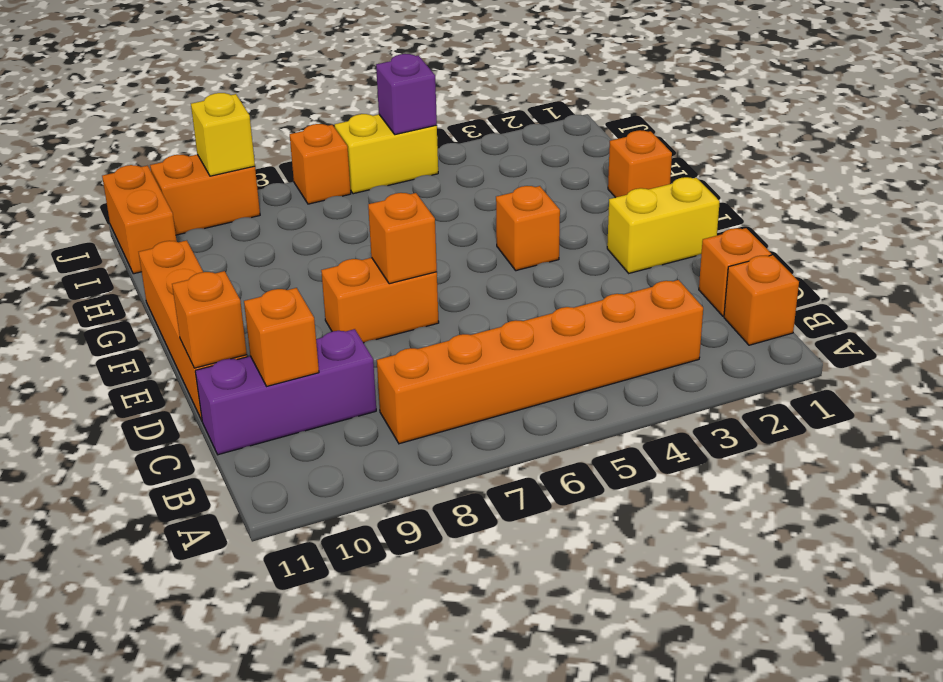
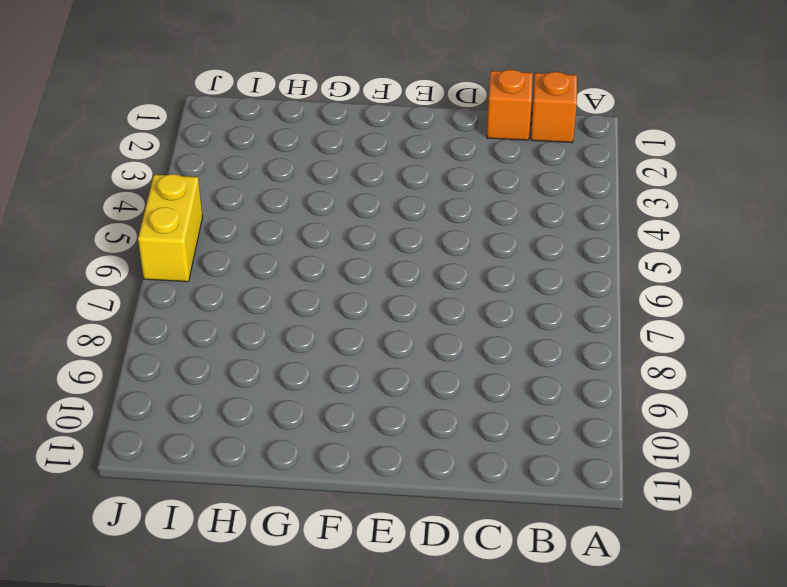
none -> orange 1x6 brick [377,280,703,444]
none -> purple 1x3 brick [195,329,376,455]
none -> orange 1x4 brick [139,240,247,420]

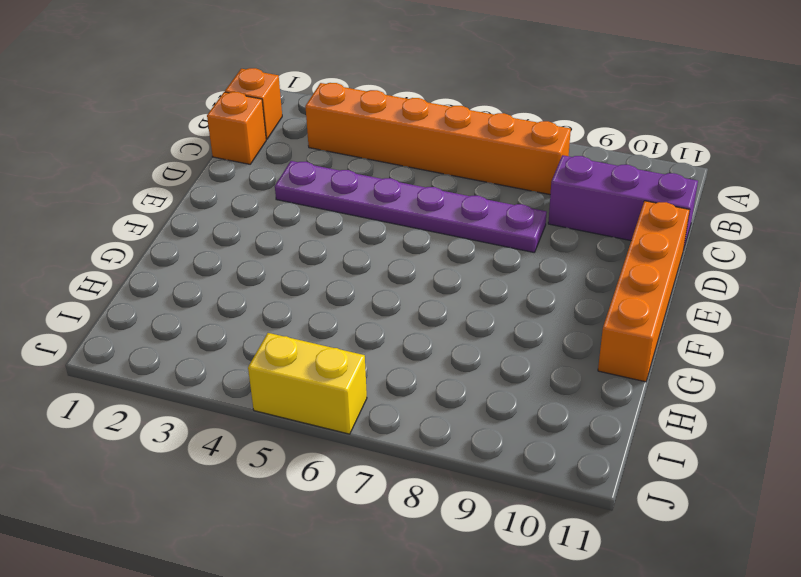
purple 1x6 plate [275,161,547,252] -> none
none -> yellow 1x2 brick [607,177,720,273]
none -> orange 1x2 brick [321,258,439,343]
none -> orange 1x1 brick [496,186,560,271]

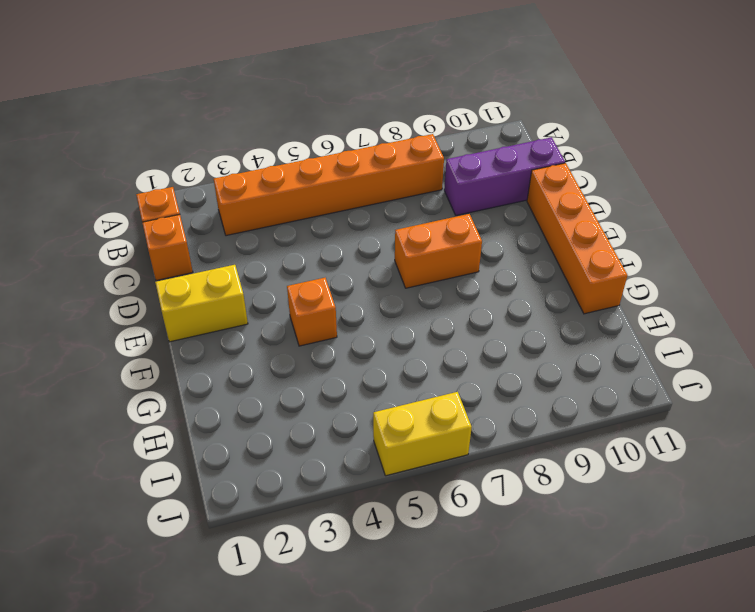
none -> orange 1x1 brick [608,130,672,198]
none -> orange 1x2 brick [102,165,177,274]
none -> orange 1x1 brick [290,124,351,204]

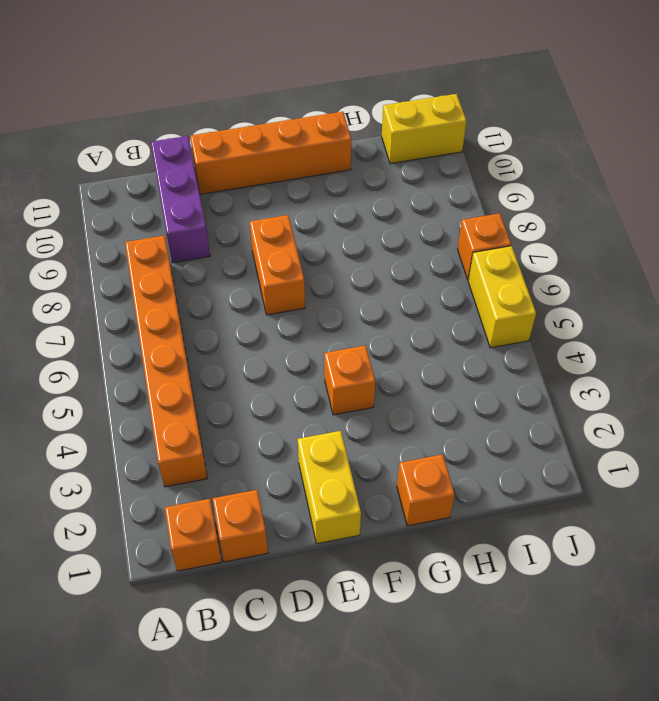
yellow 1x2 brick [382,94,466,164] -> orange 1x2 brick [102,165,177,274]
none -> orange 1x2 brick [150,155,260,235]
none -> orange 1x1 brick [244,288,319,386]
none -> orange 1x1 brick [172,271,247,368]

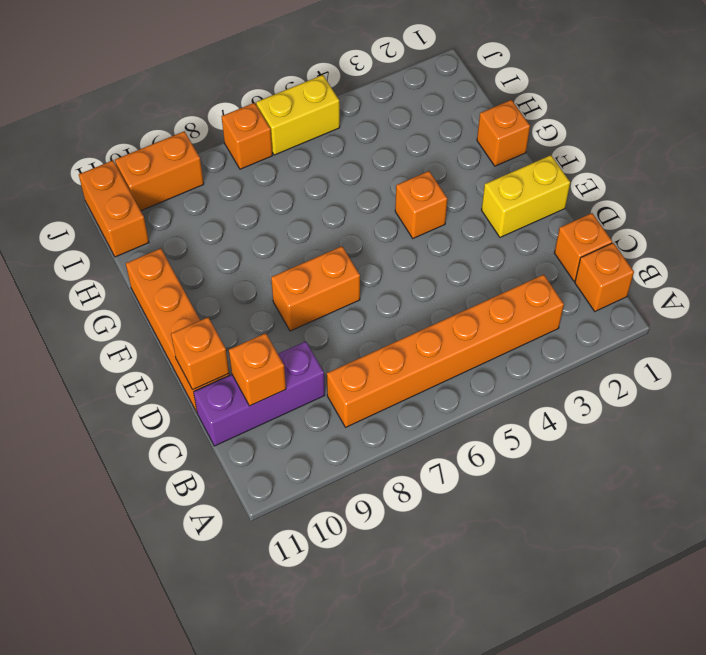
none -> orange 1x1 brick [368,193,437,284]
none -> purple 1x1 brick [376,54,437,135]
none -> yellow 1x1 brick [191,93,255,176]

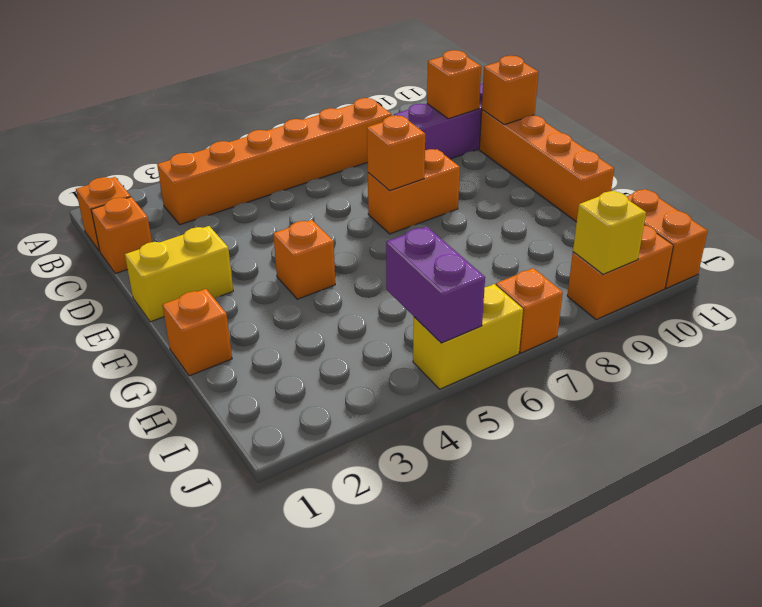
purple 1x2 brick [386,227,485,343] -> purple 1x1 brick [376,54,437,135]

